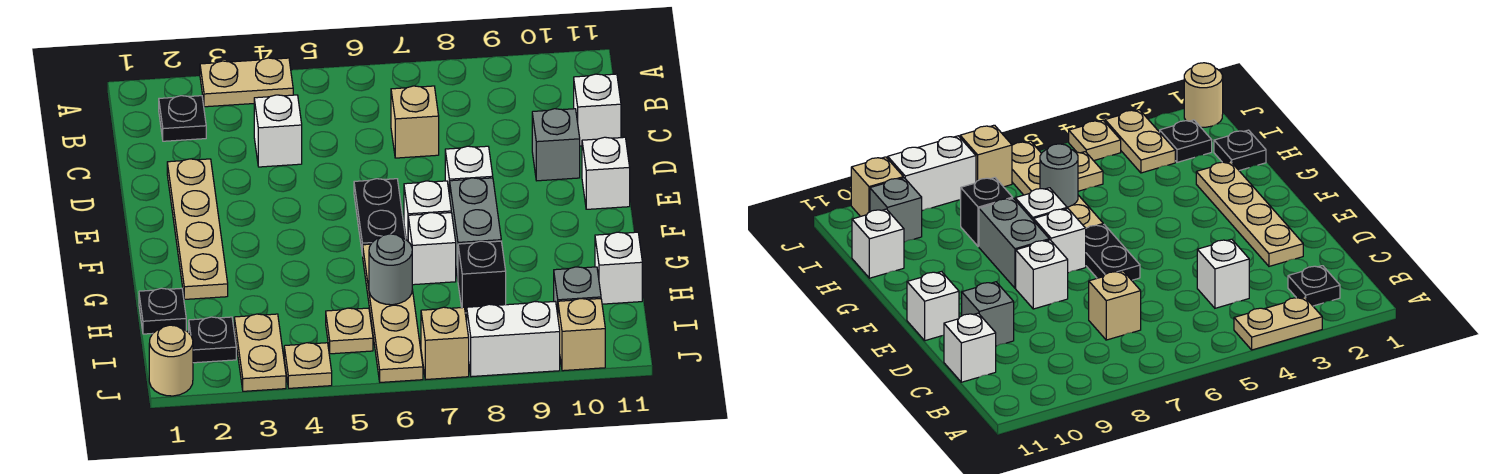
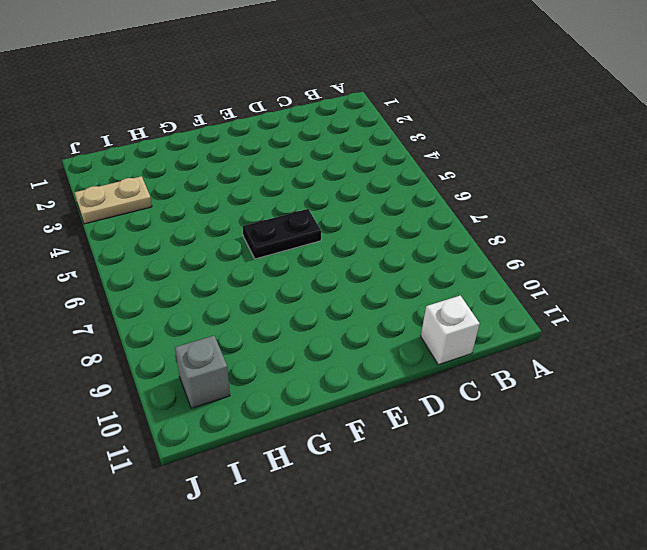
none -> tan 1x2 plate [200,58,293,107]
none -> black 1x1 plate [159,96,206,141]
none -> white 1x1 brick [254,95,302,167]

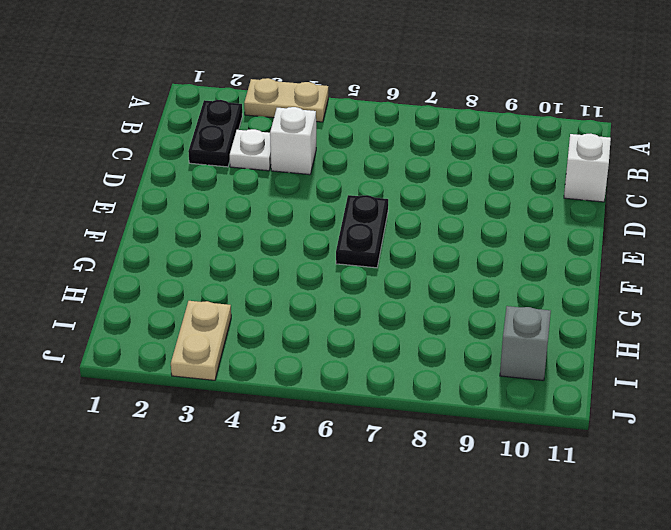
black 1x2 plate [188,100,242,167] -> black 1x1 plate [159,96,206,141]
white 1x1 plate [230,129,271,171] -> none
none -> tan 1x1 brick [391,86,439,158]
none -> tan 1x4 plate [167,159,228,299]
none -> grey 1x1 brick [532,109,580,181]

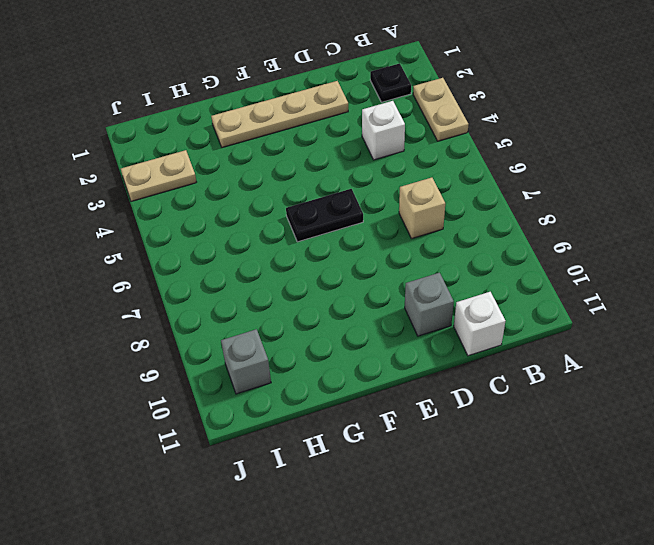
none -> white 1x1 brick [445,146,493,196]
none -> white 1x1 brick [582,137,630,209]
none -> white 1x1 brick [404,181,451,241]

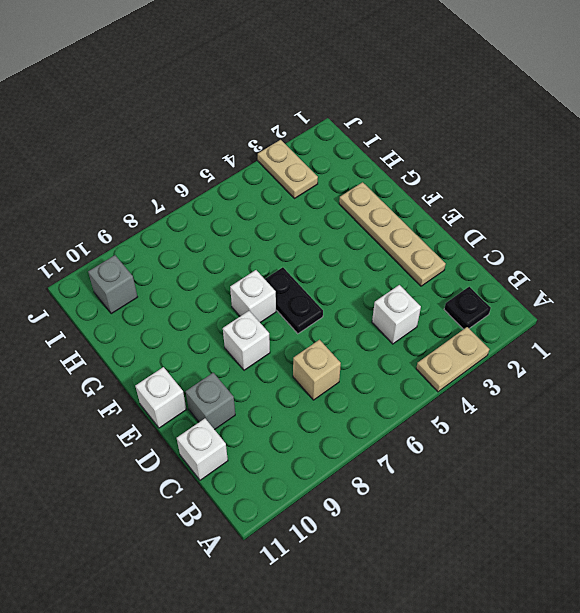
none -> grey 1x2 brick [450,178,501,278]
none -> tan 1x4 plate [363,244,423,382]
none -> white 1x1 brick [408,213,456,285]

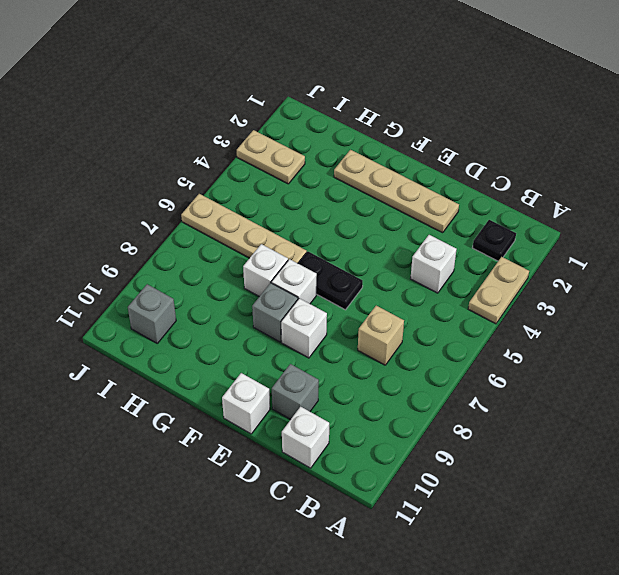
grey 1x1 brick [252,283,298,342] -> grey 1x2 brick [450,178,501,278]
none -> black 1x1 plate [139,288,186,334]
none -> black 1x1 brick [458,241,506,313]
none -> white 1x1 brick [595,232,642,304]

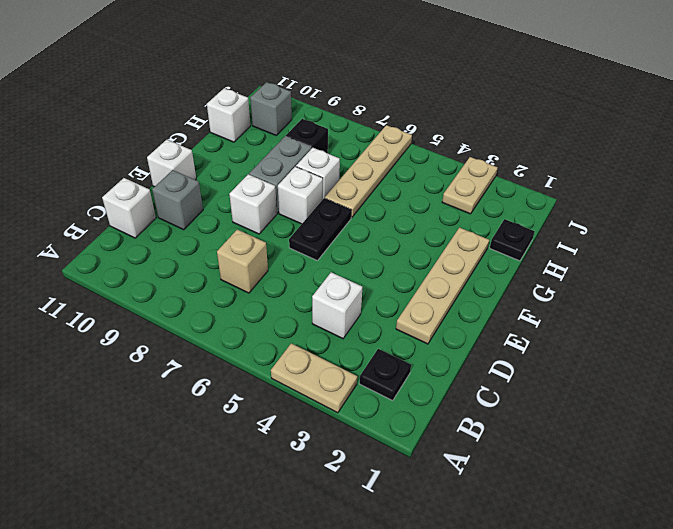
none -> black 1x1 plate [189,317,236,363]
none -> tan 1x1 plate [326,308,373,354]
none -> tan 1x1 round brick [149,325,193,396]

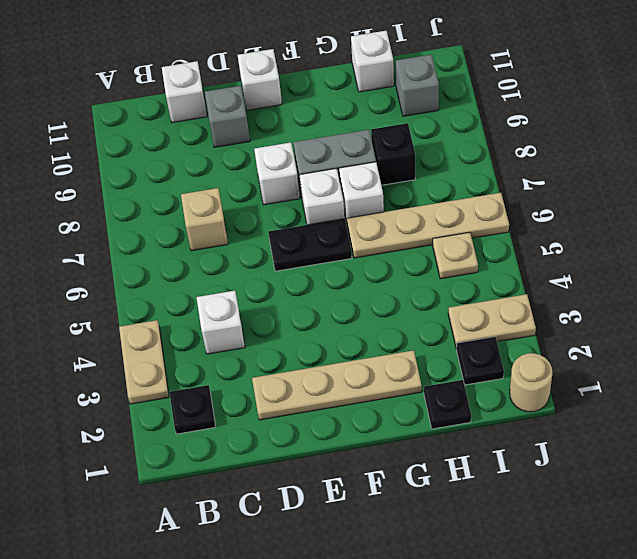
none -> tan 1x1 plate [284,343,332,388]
none -> tan 1x1 brick [421,307,469,380]
none -> white 1x2 brick [467,302,560,377]

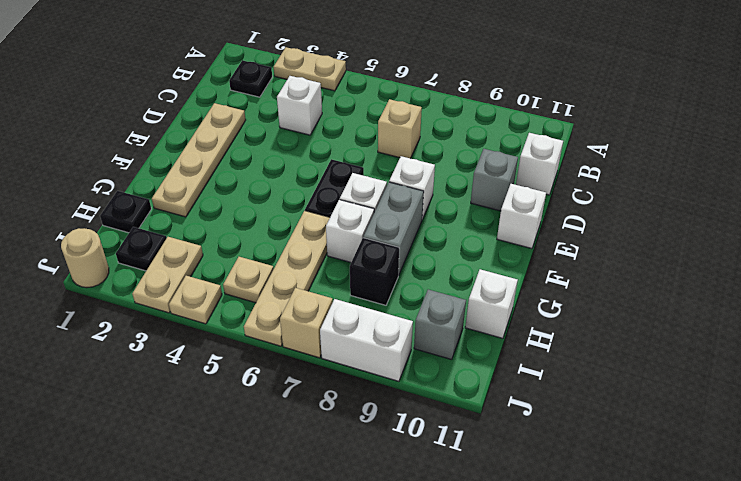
none -> tan 1x1 brick [558,298,605,371]
none -> grey 1x1 round brick [369,234,412,305]

